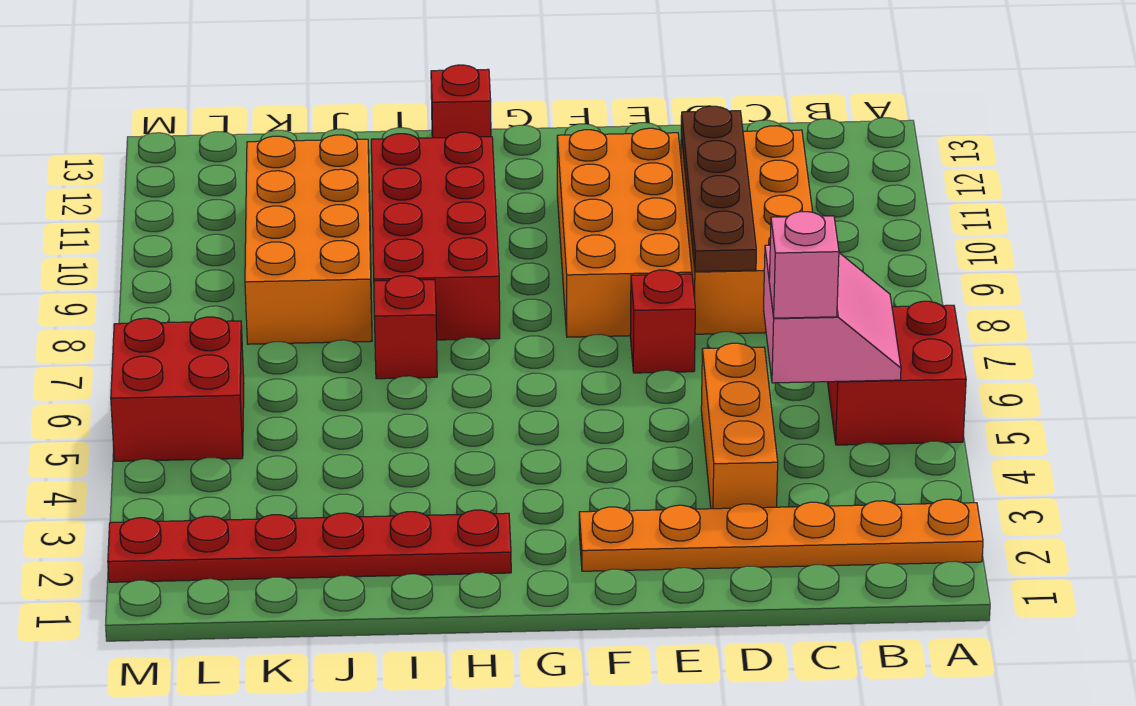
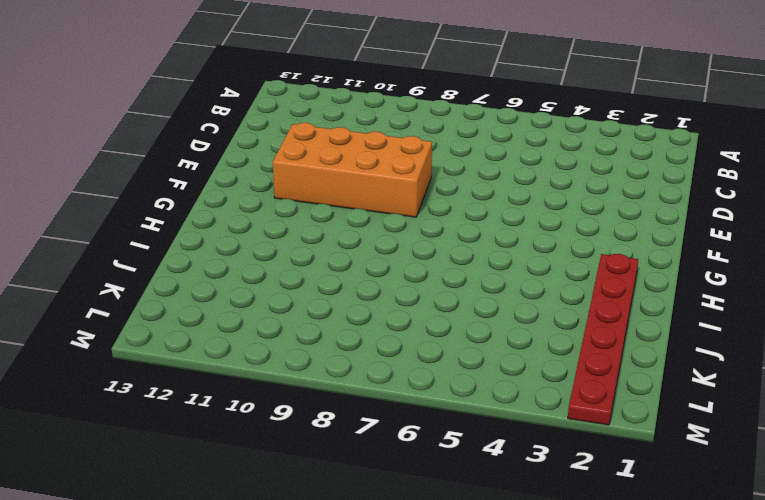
none -> orange 1x6 plate [579,499,983,571]
none -> red 2x2 brick [828,301,966,445]
none -> orange 2x4 brick [681,126,813,334]

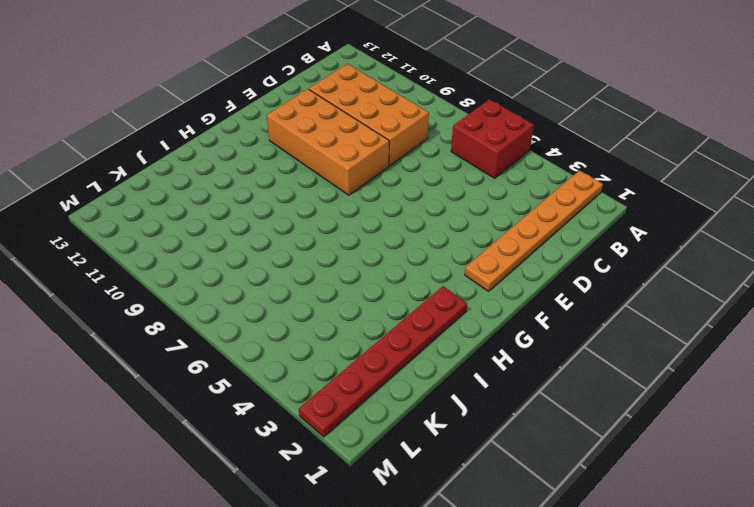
none -> orange 1x3 brick [701,343,778,509]
none -> red 1x1 brick [630,270,695,373]
none -> red 2x4 brick [371,132,500,340]

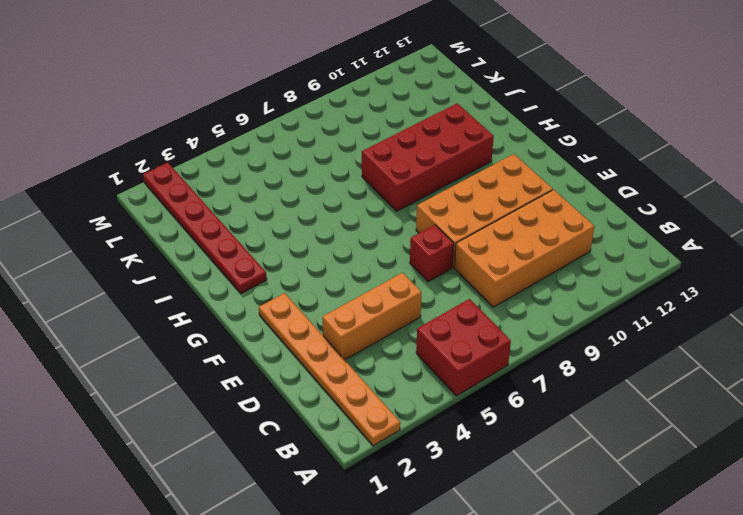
none -> red 1x1 brick [431,65,491,138]
none -> red 1x1 brick [374,276,437,379]
none -> orange 2x4 brick [245,135,372,344]

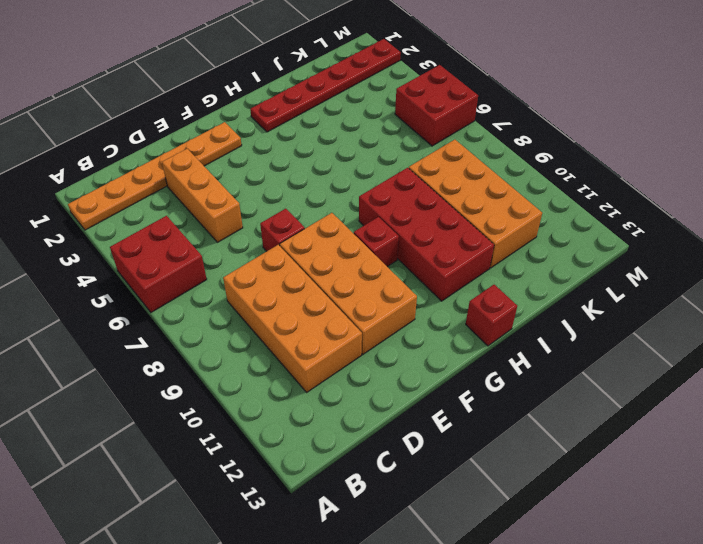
red 1x1 brick [354,217,399,267] -> red 1x1 brick moved to [374,276,437,379]
none -> pink 2x2 slope [764,245,901,383]
none -> brown 1x4 plate [681,106,756,272]
none -> pink 1x1 brick [769,212,839,318]

